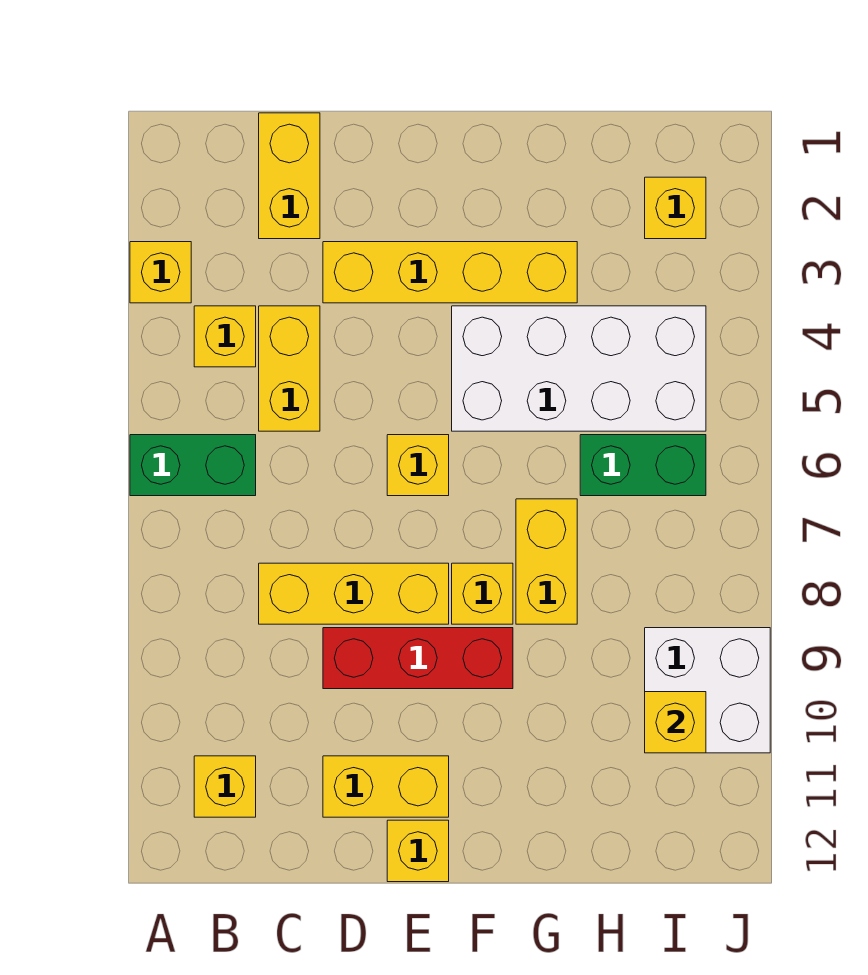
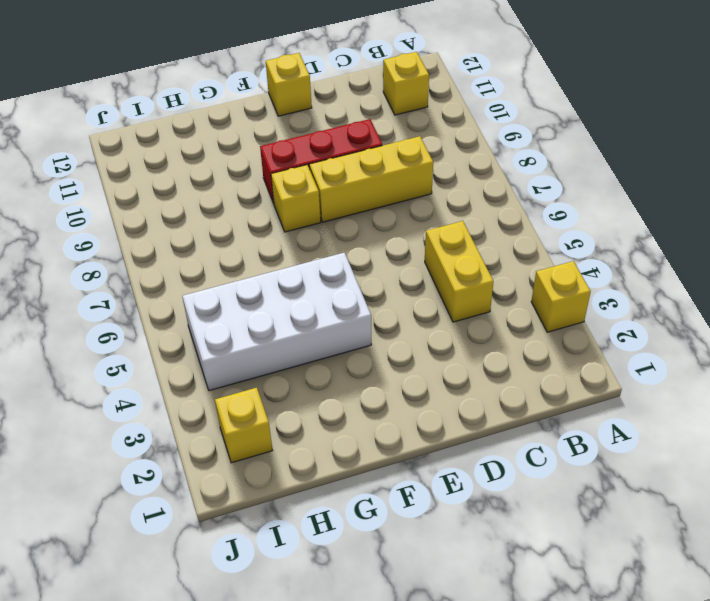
none -> green 1x2 brick [130,435,256,496]
none -> yellow 1x1 brick [194,306,256,367]
none -> yellow 1x2 brick [259,113,320,239]

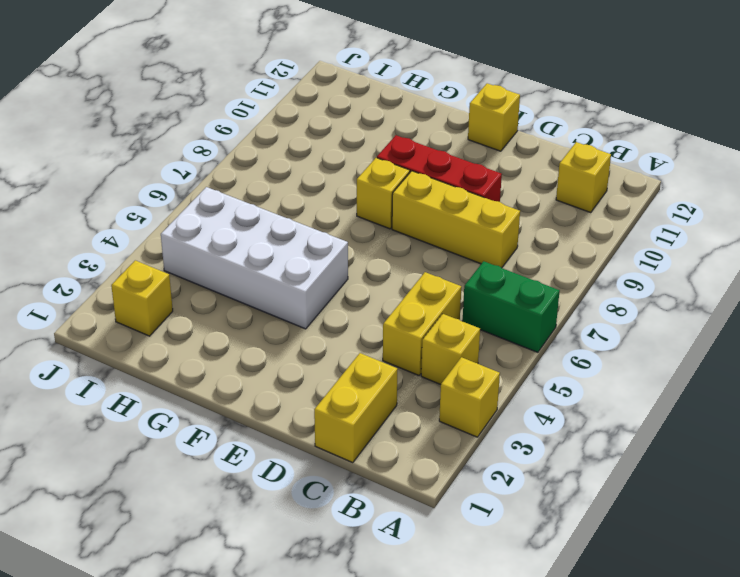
none -> yellow 1x4 brick [323,242,577,303]
none -> yellow 1x2 brick [323,756,449,817]
none -> yellow 1x1 brick [387,435,449,496]

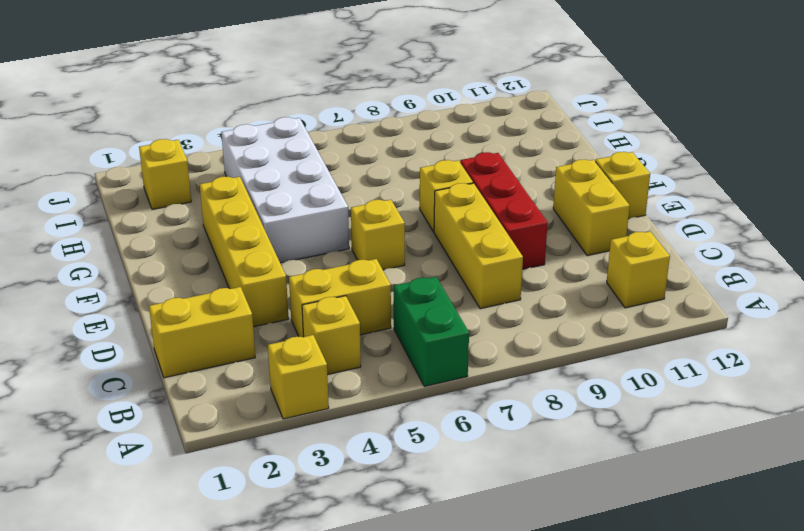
none -> yellow 1x2 brick [516,499,577,624]
none -> green 1x2 brick [580,435,706,496]
none -> white 2x2 brick [645,628,770,753]

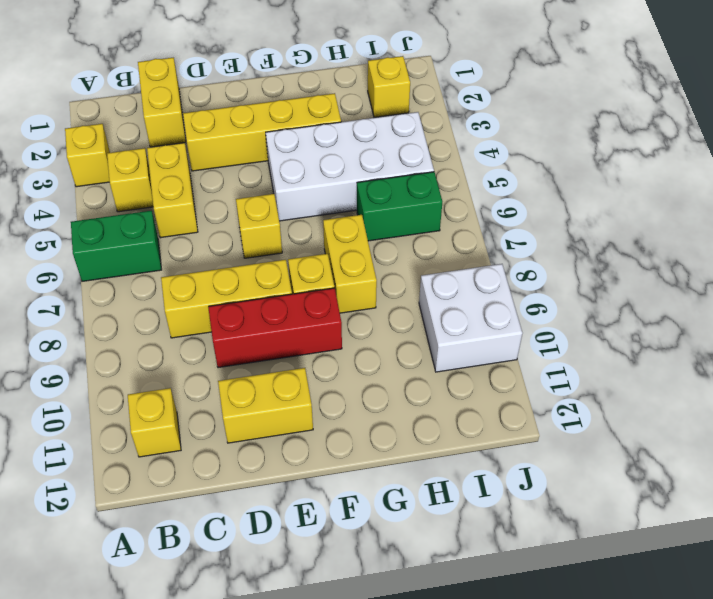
none -> yellow 1x1 brick [387,820,449,882]
none -> yellow 1x1 brick [645,692,706,753]

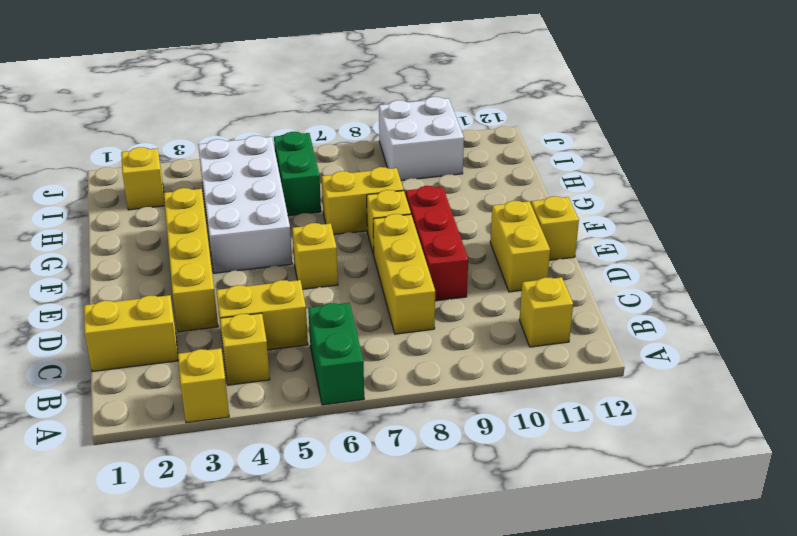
none -> yellow 1x1 brick [645,692,706,753]

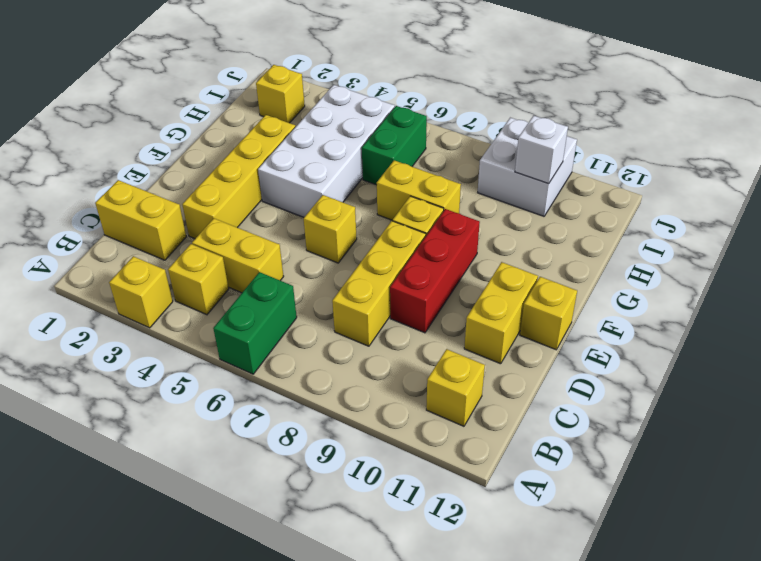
white 1x1 brick [515,116,568,184] -> yellow 1x1 brick [645,692,706,753]

